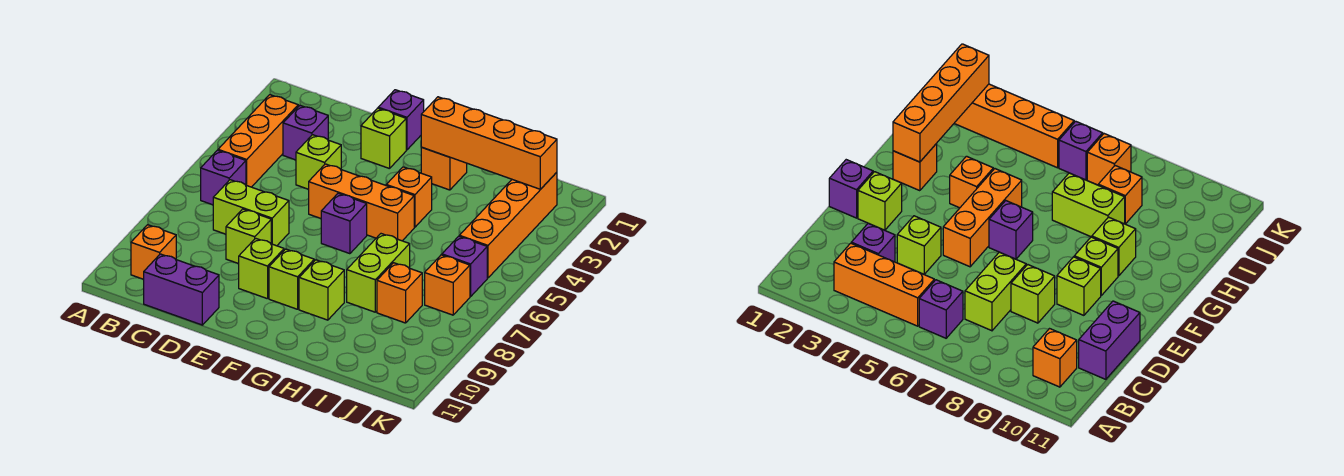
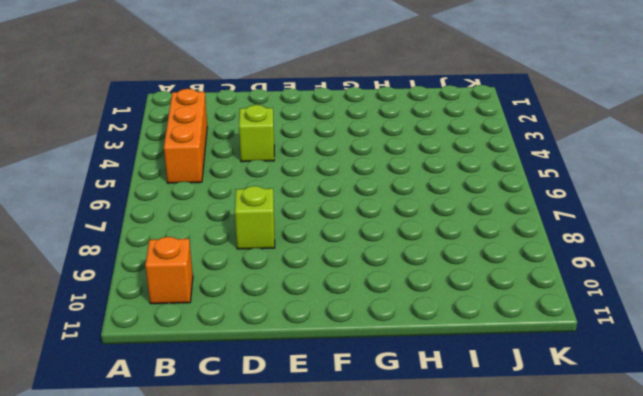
none -> purple 1x1 brick [201,150,246,205]
none -> purple 1x1 brick [283,105,328,160]
none -> lime 1x2 brick [213,180,289,246]

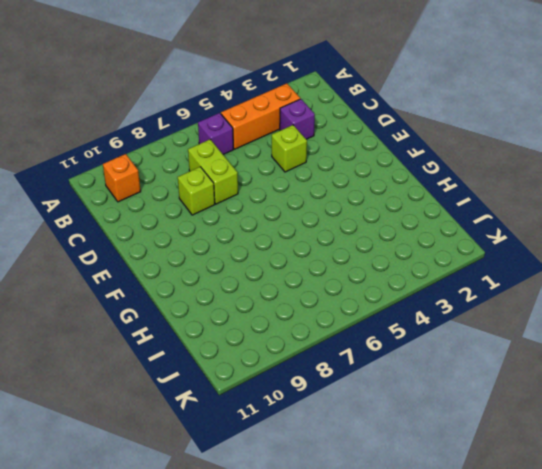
none -> purple 1x2 brick [144,254,219,325]
none -> purple 1x1 brick [378,90,424,150]
none -> lime 1x1 brick [361,108,406,169]

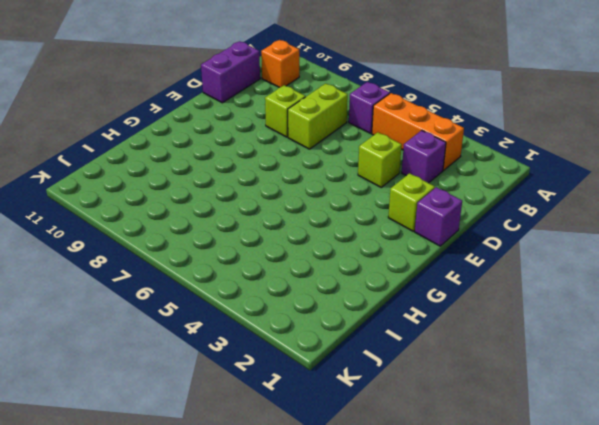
none -> orange 1x3 brick [309,164,414,241]
none -> lime 1x1 brick [239,238,284,299]
none -> purple 1x1 brick [321,193,367,254]

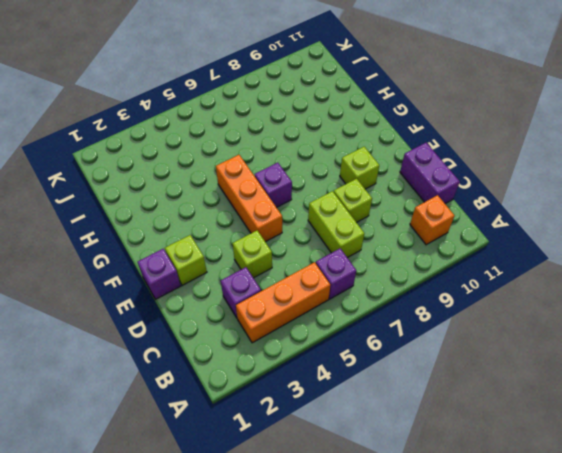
none -> lime 1x1 brick [269,249,314,309]
none -> orange 1x1 brick [421,147,467,190]
none -> orange 1x1 brick [386,167,432,227]

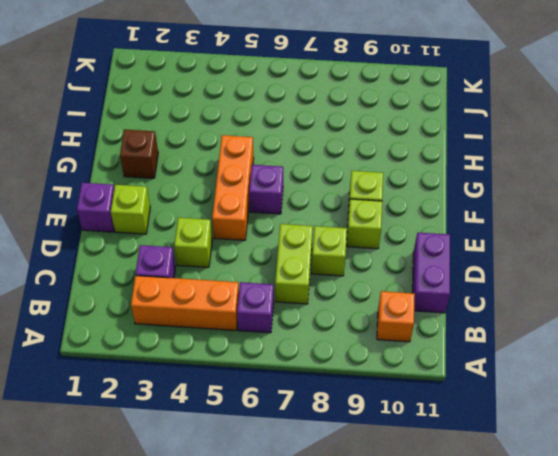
brown 1x1 brick [120,130,158,178] -> orange 1x1 brick [421,147,467,190]
none -> orange 1x1 brick [386,167,432,227]
none -> lime 1x1 brick [299,260,344,320]
none -> lime 1x2 brick [347,234,410,312]

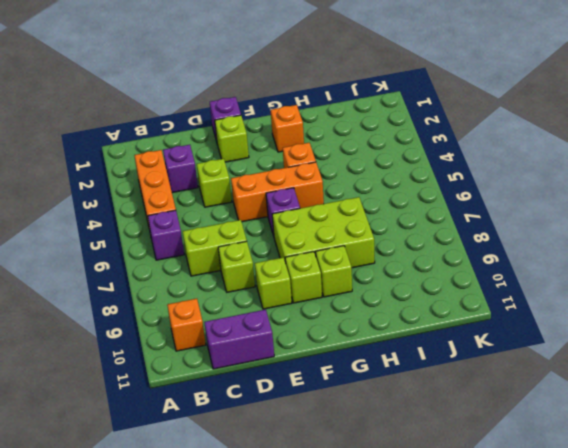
lime 2x3 brick [272,197,375,268] -> lime 1x2 brick [347,234,410,312]
none -> orange 1x1 brick [377,263,422,323]
none -> orange 1x4 brick [459,172,557,278]
none -> purple 1x1 brick [442,236,487,297]

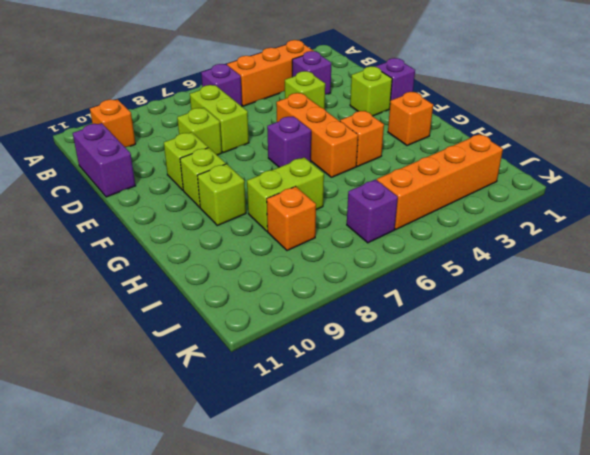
none -> orange 1x1 brick [425,255,470,315]
none -> orange 1x4 brick [421,97,557,189]

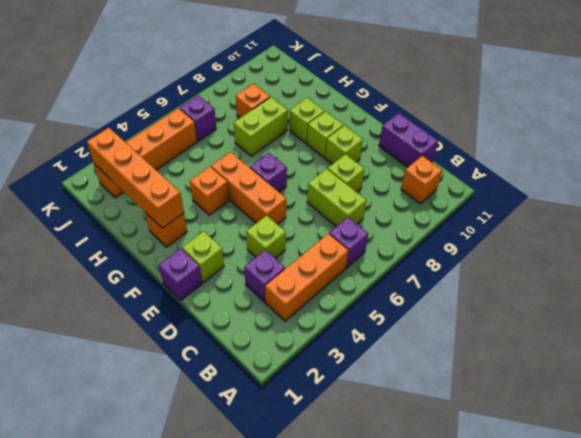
none -> orange 1x1 brick [425,255,470,315]

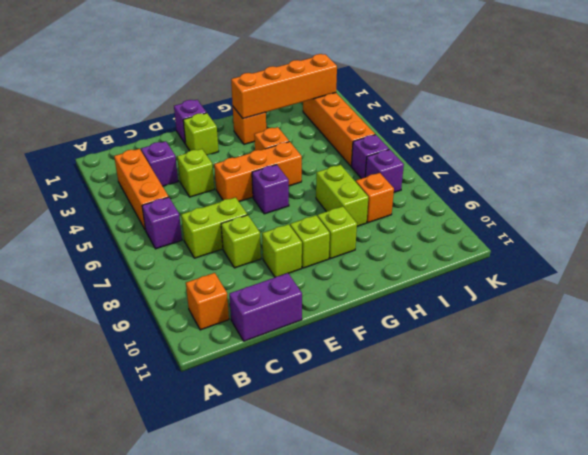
purple 1x1 brick [365,149,404,192] -> orange 1x1 brick [425,255,470,315]

